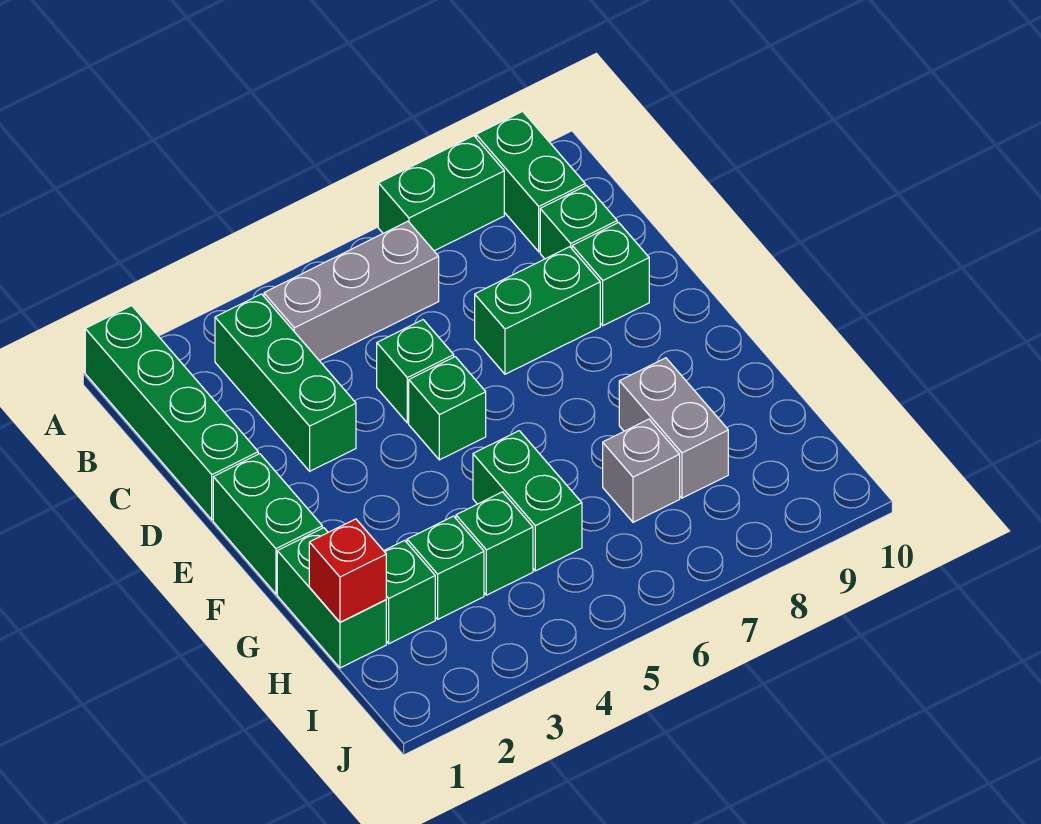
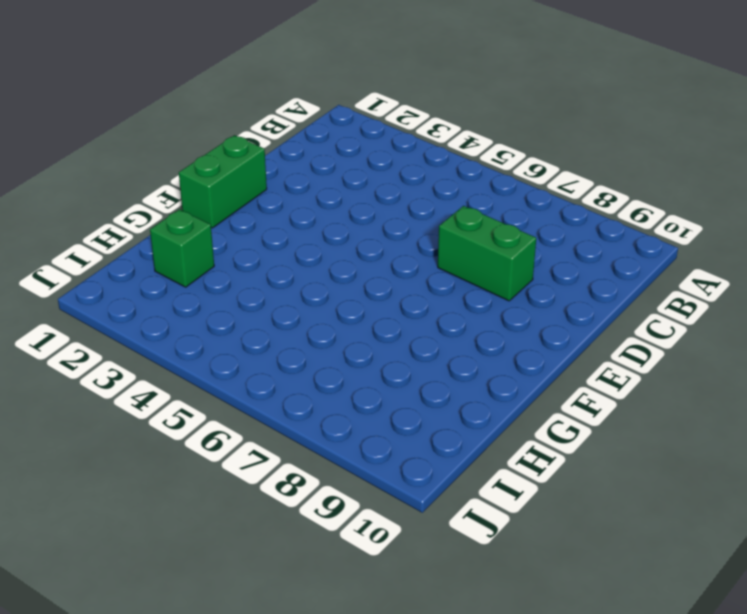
none -> green 1x4 brick [85,306,258,520]
none -> green 1x2 brick [378,136,504,251]
none -> green 1x2 brick [476,111,585,252]

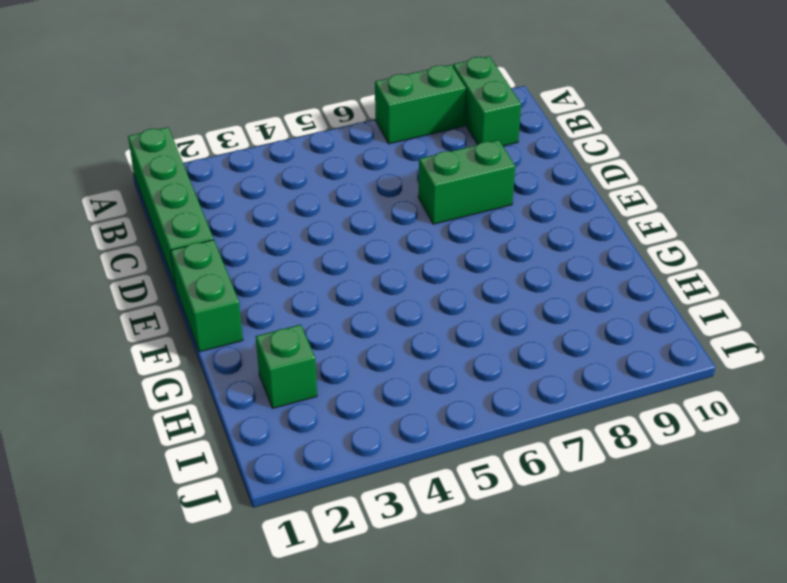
none -> green 1x3 brick [215,294,356,471]
none -> grey 1x3 brick [264,221,439,361]
none -> green 1x1 brick [540,185,617,259]

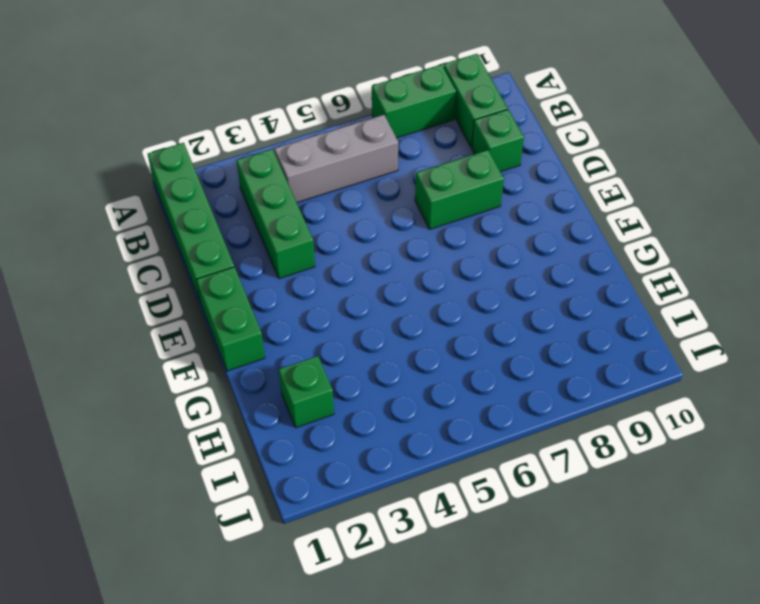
none -> green 1x1 brick [377,320,454,423]
none -> green 1x1 brick [572,223,649,326]
none -> green 1x1 brick [409,357,486,460]

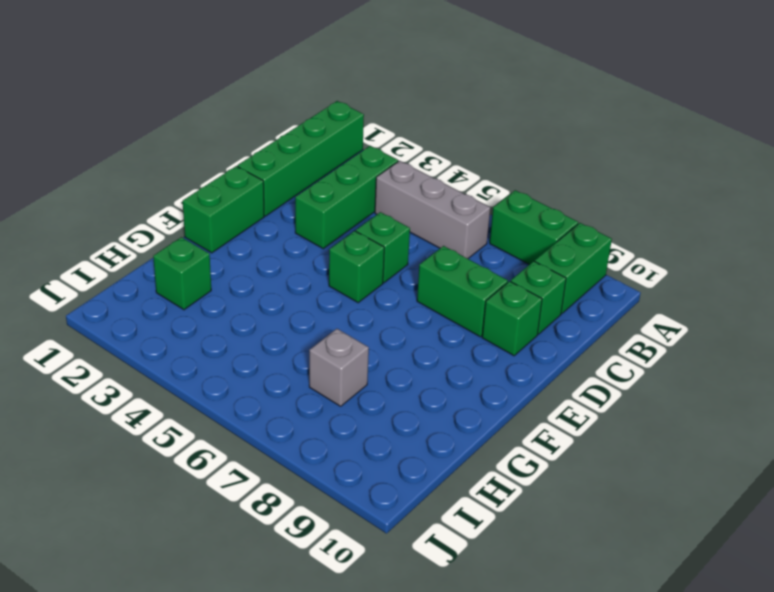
none -> green 1x2 brick [277,528,386,668]
none -> green 1x2 brick [473,431,582,571]
none -> grey 1x2 brick [619,358,728,498]

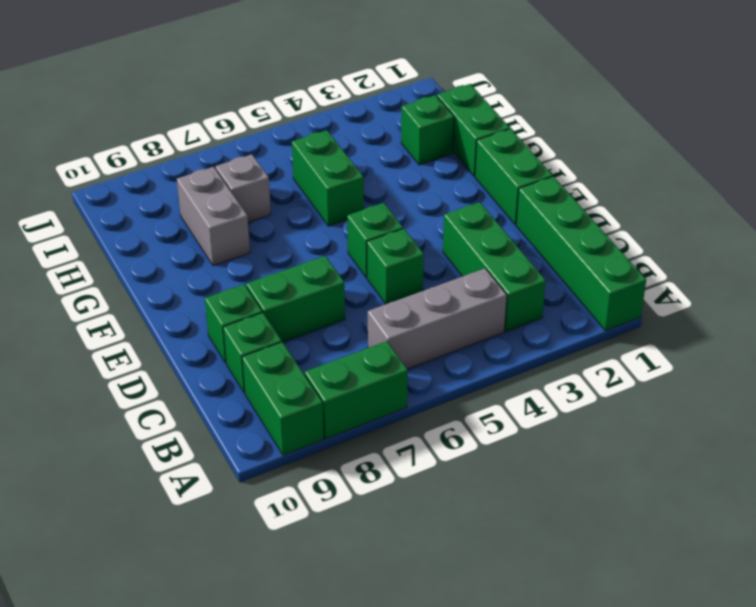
none -> green 1x1 brick [407,516,484,619]
none -> green 1x1 brick [456,492,533,595]
none -> red 1x1 brick [309,519,386,622]

